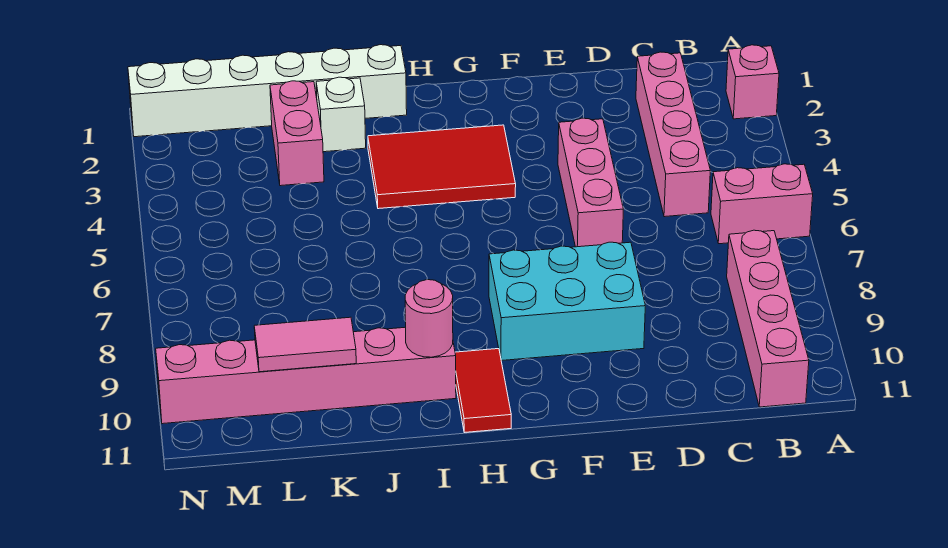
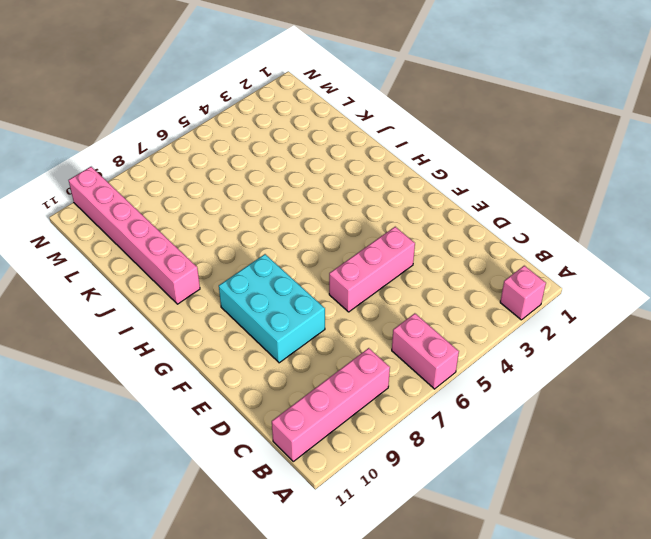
none -> pink 1x4 brick [636,52,710,217]
none -> red 2x3 tile [368,125,516,209]
none -> red 1x2 tile [455,349,511,433]

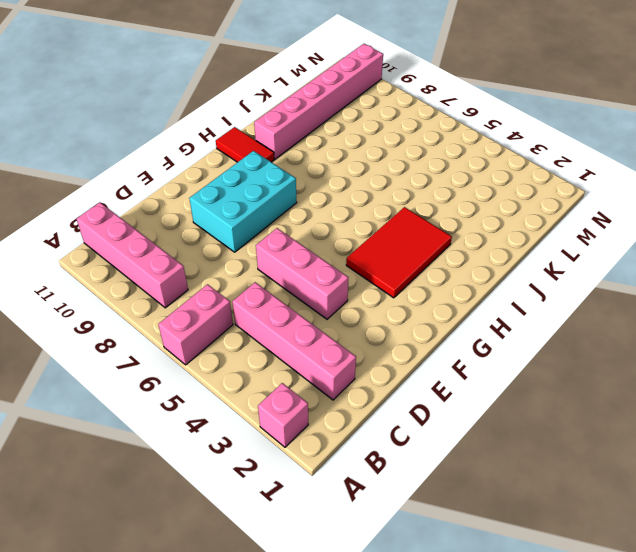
none -> white 1x6 brick [128,45,407,137]
none -> white 1x1 brick [316,77,366,152]
none -> pink 1x2 brick [270,81,324,186]

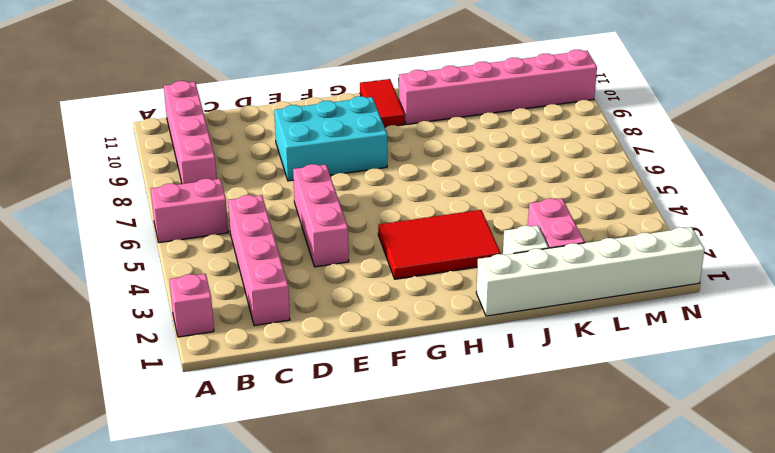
none -> pink 1x1 round brick [405,280,453,357]
none -> pink 1x2 tile [254,317,356,372]

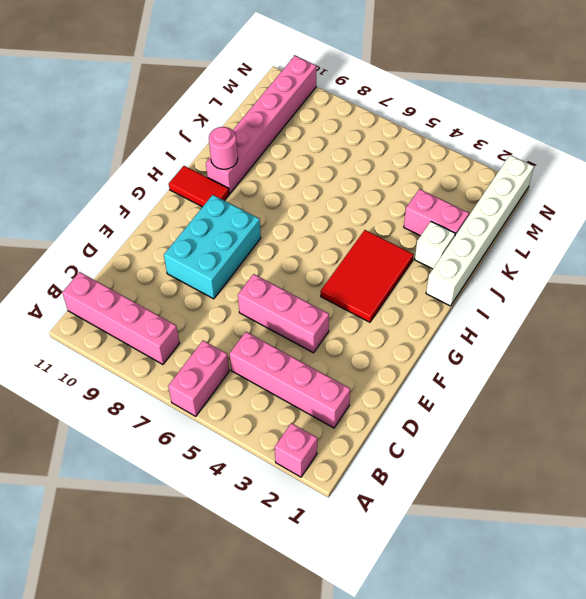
none -> pink 1x2 tile [254,317,356,372]

